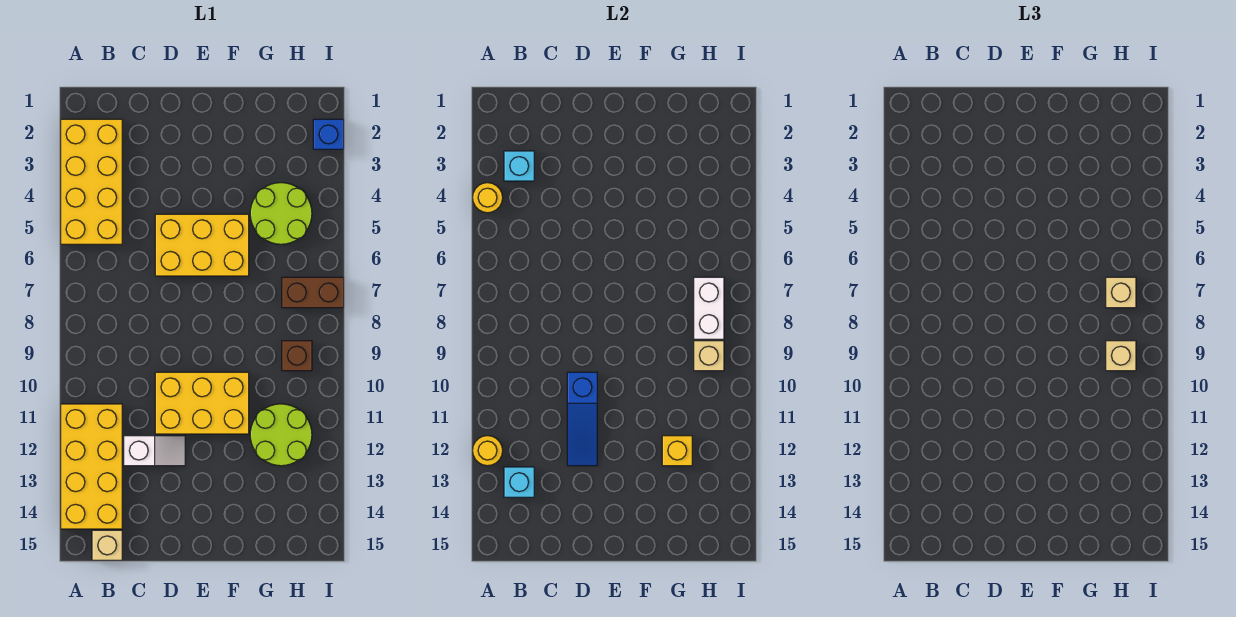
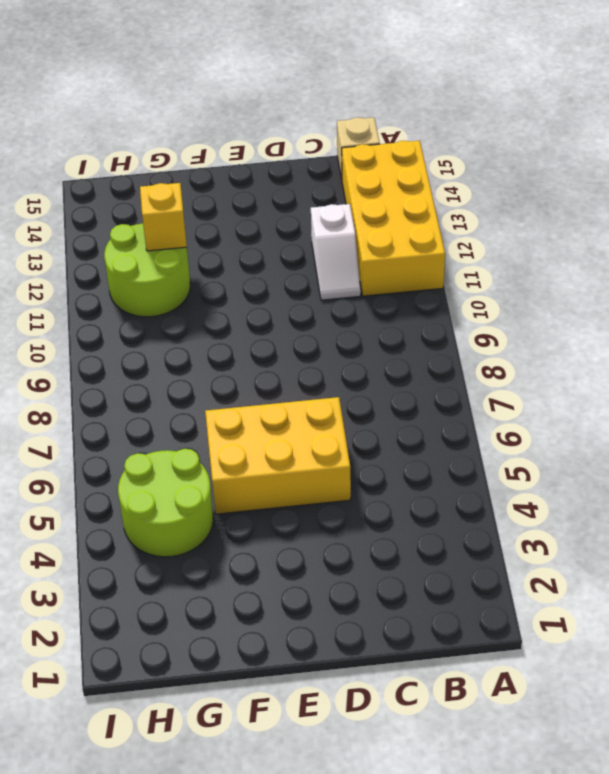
white 1x2 slope [311,204,361,300] -> white 1x2 slope turned to [124,436,185,466]
none -> yellow 2x4 brick [61,119,122,244]
none -> yellow 2x3 brick [155,372,249,434]
none -> brown 1x2 brick [282,277,344,308]

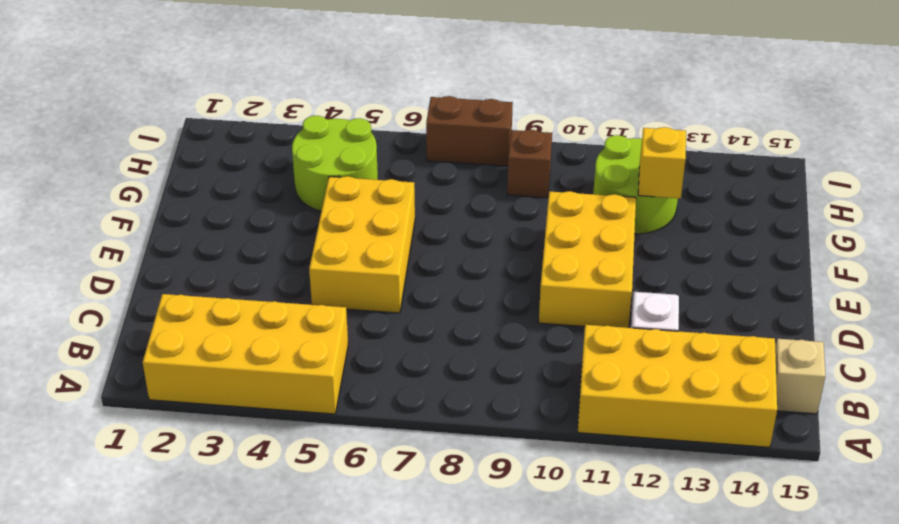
brown 1x2 brick [426,96,513,166] -> brown 1x2 brick turned to [282,277,344,308]
none -> blue 1x1 brick [313,119,344,149]
none -> yellow 1x1 round brick [473,183,503,213]
none -> yellow 1x1 round brick [473,436,503,466]

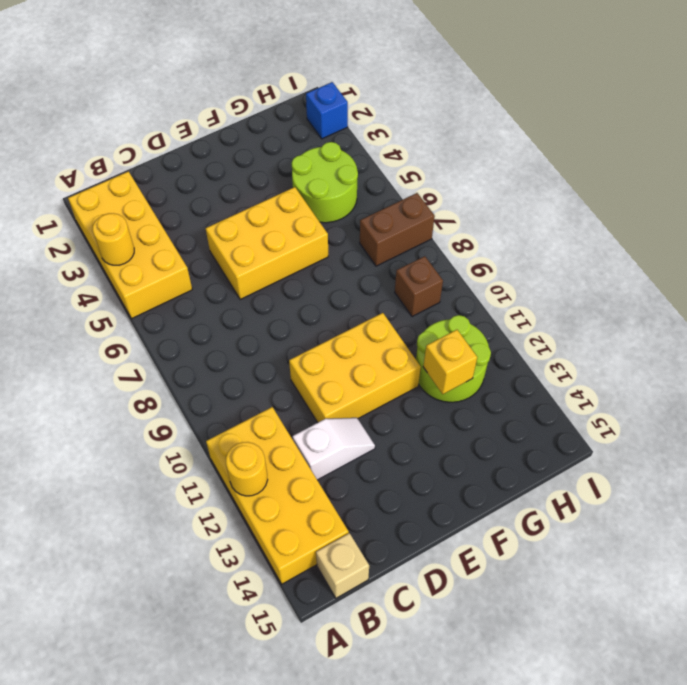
none -> cyan 1x1 brick [504,151,534,181]
none -> cyan 1x1 brick [504,467,534,497]
none -> blue 1x3 slope [567,372,597,466]

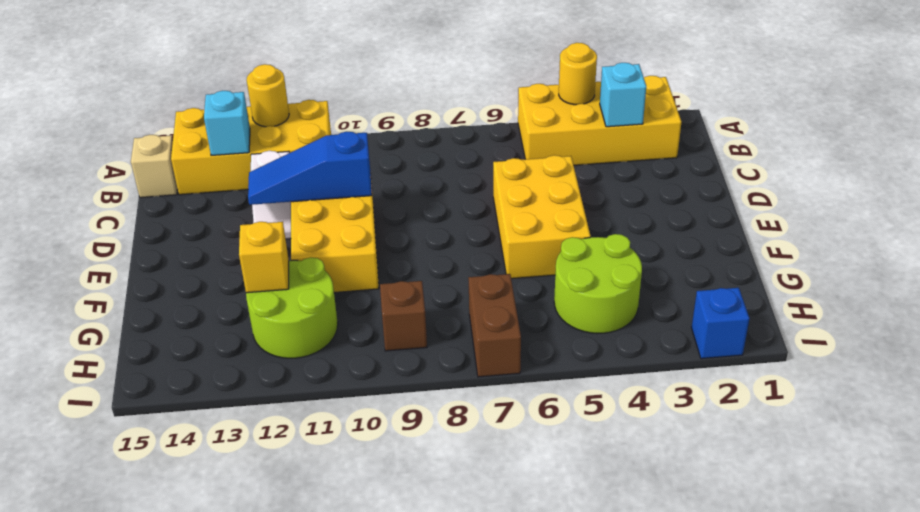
none -> white 1x2 brick [694,277,724,339]
none -> tan 1x1 brick [694,341,724,371]
none -> tan 1x1 brick [1106,277,1136,308]

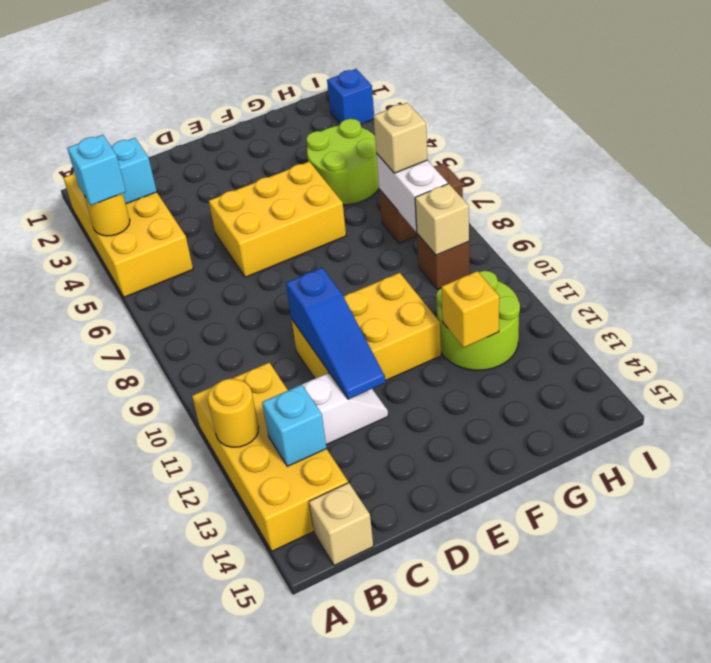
cyan 1x1 brick [67,135,126,205] -> none
none -> tan 1x1 brick [1106,341,1136,371]

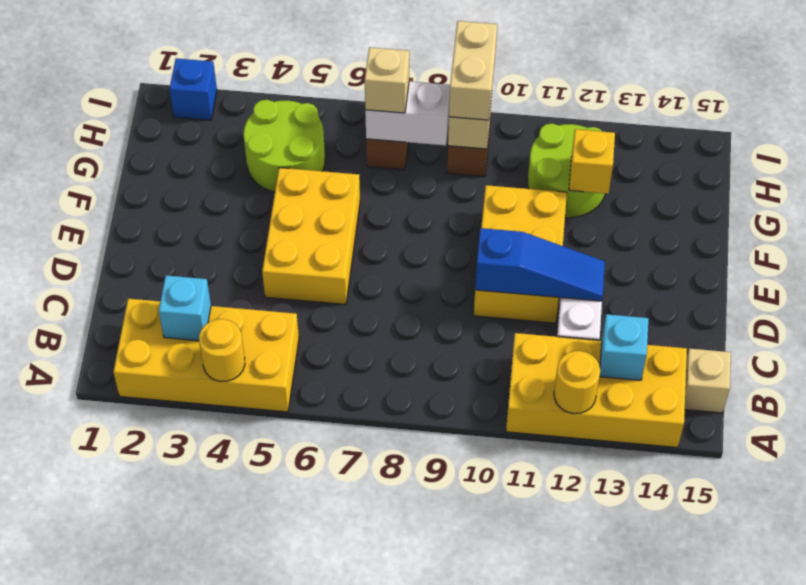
tan 1x2 brick [449,21,497,120] -> tan 1x1 brick [1106,341,1136,371]

